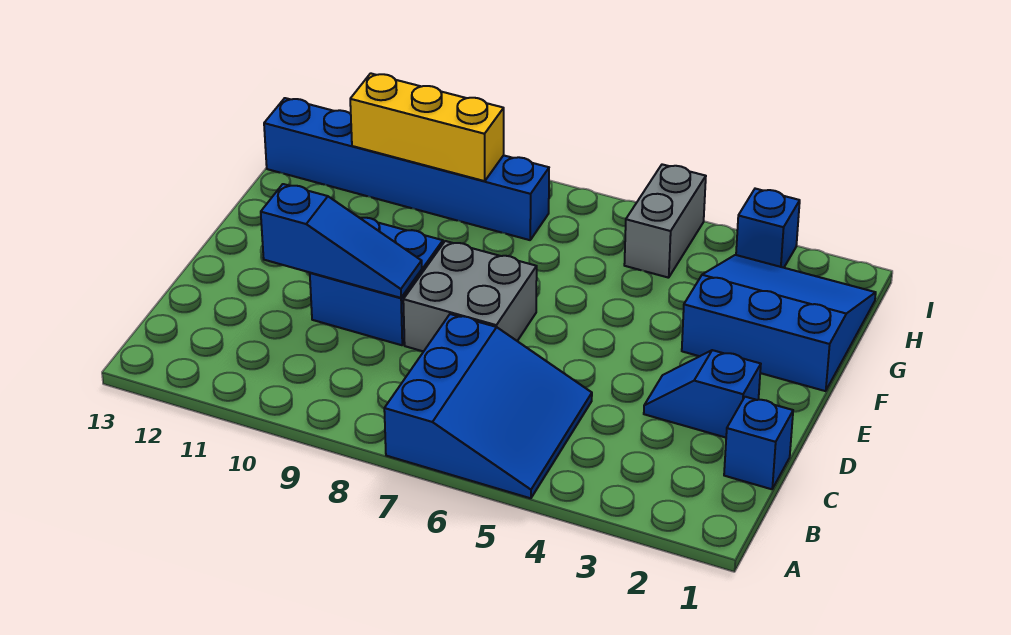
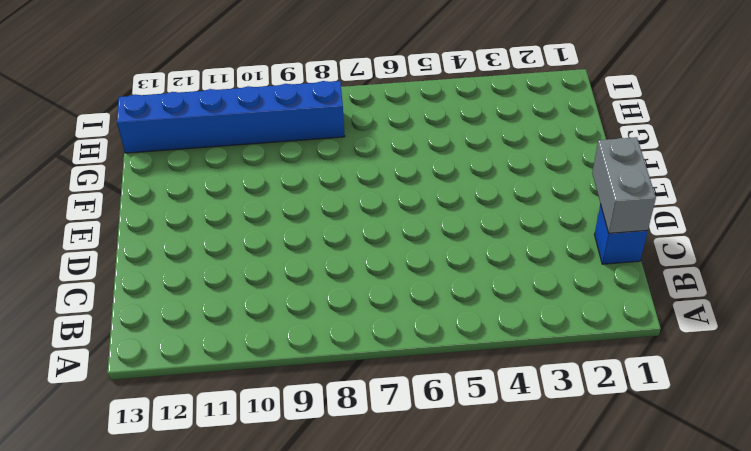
grey 1x2 brick [592,137,656,233] -> grey 1x2 brick moved to [624,164,706,278]
none -> blue 3x3 slope [384,314,592,498]
none -> blue 1x2 slope [644,350,761,438]

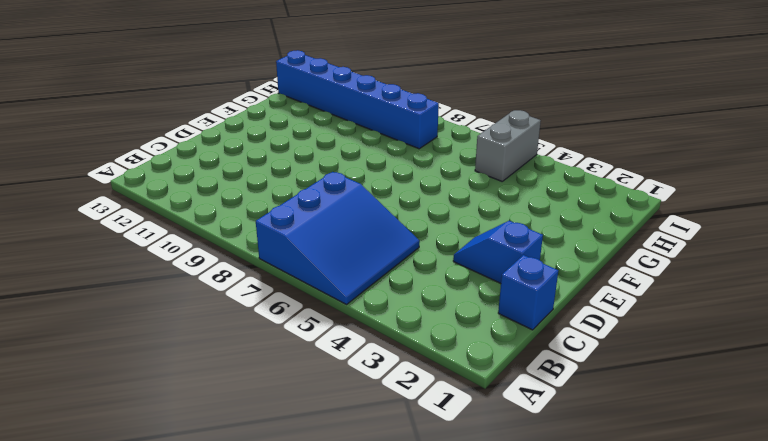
none -> grey 2x2 brick [403,241,537,352]
none -> blue 2x2 brick [310,218,443,345]

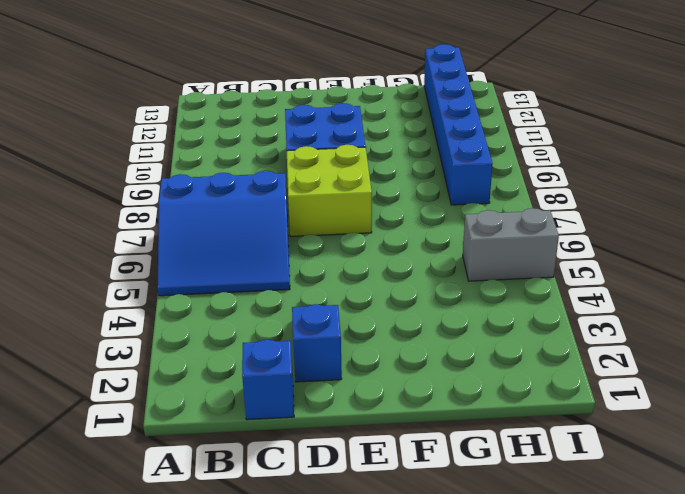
lime 2x2 brick [287,145,372,237] -> grey 2x2 brick [403,241,537,352]
none -> blue 3x3 slope [682,255,876,391]
none -> blue 1x1 brick [736,189,800,268]

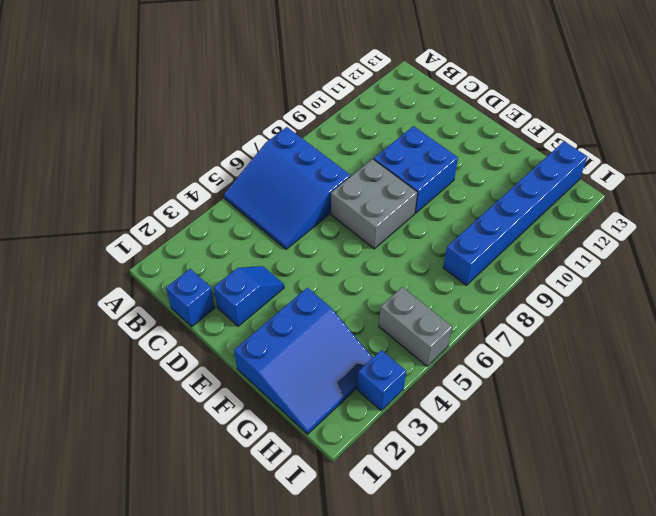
none -> blue 1x3 slope [261,184,422,298]
none -> yellow 1x3 brick [350,73,504,181]

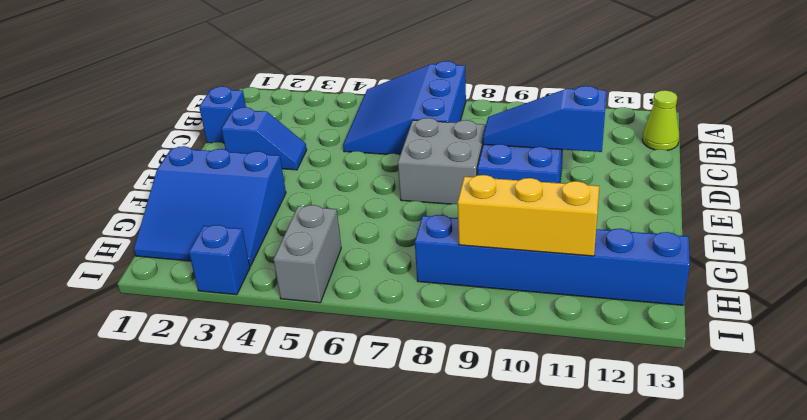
lime 1x1 cone [642,90,679,150] -> none

